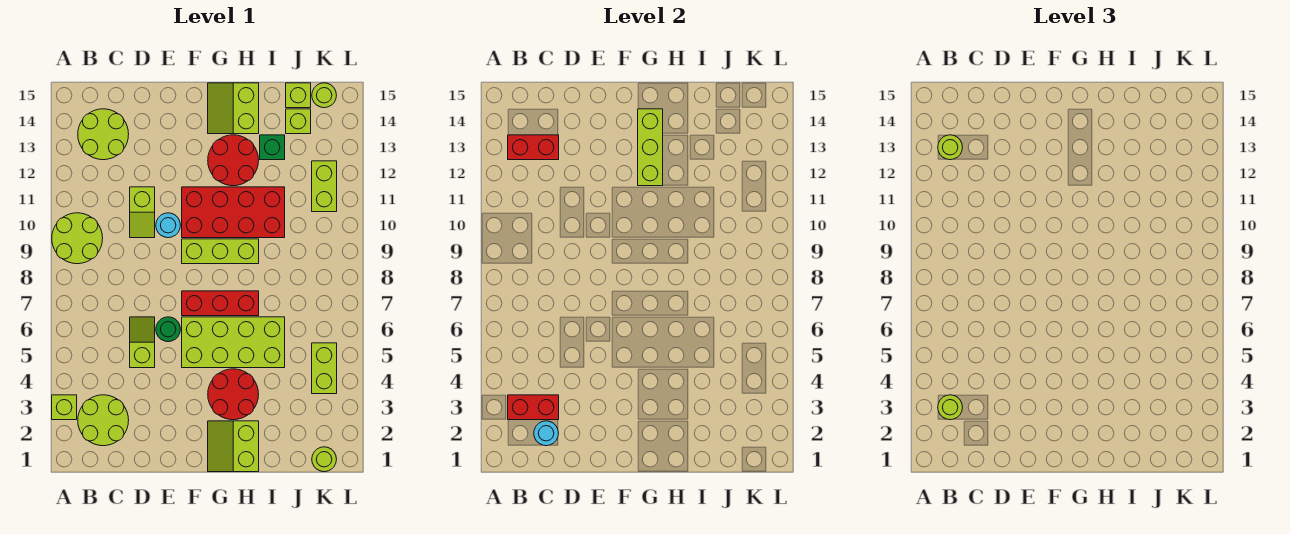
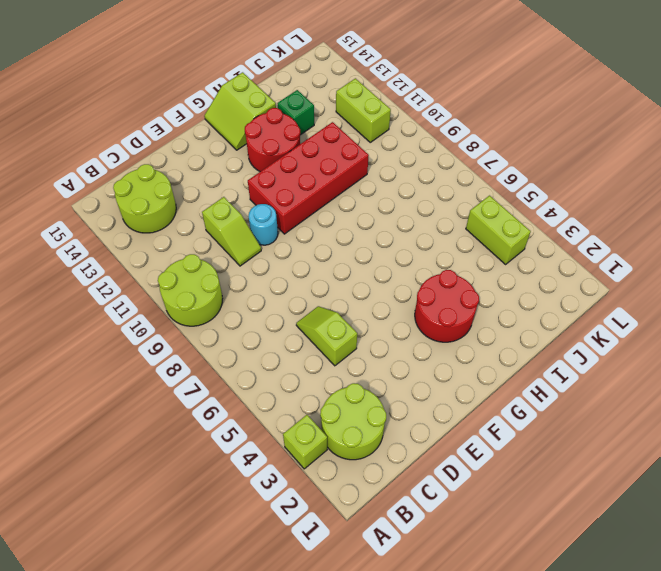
none -> green 1x1 round brick [156,317,181,342]
none -> lime 2x4 brick [182,317,285,368]
none -> red 1x3 brick [182,291,259,316]

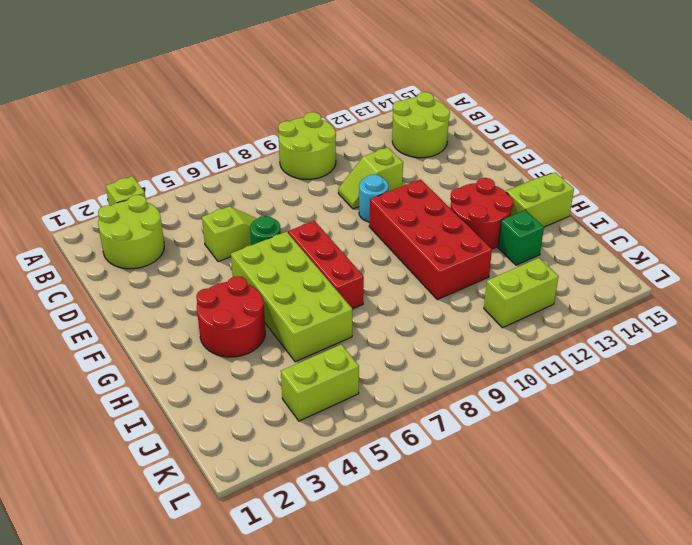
none -> lime 1x3 brick [182,239,259,264]
none -> lime 2x2 slope [208,421,259,472]
none -> lime 1x1 brick [286,109,311,134]

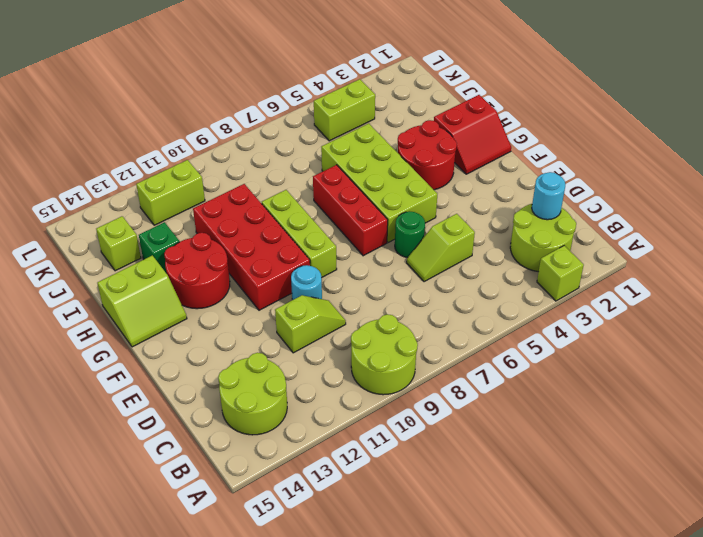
red 2x2 slope [434,95,511,174] -> lime 2x2 slope [208,421,259,472]
none -> lime 1x1 brick [286,83,311,108]
none -> lime 1x1 round brick [312,447,337,472]
none -> lime 1x1 round brick [312,83,337,108]

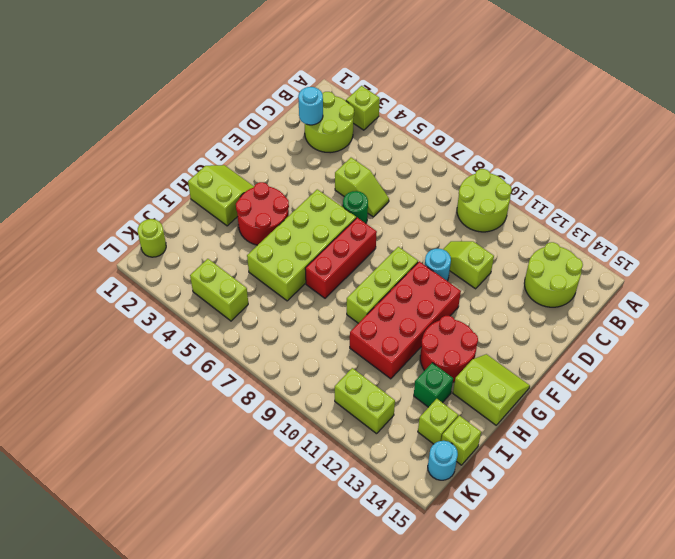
cyan 1x1 round brick [428,441,458,480] -> lime 1x1 round brick [312,83,337,108]
none -> red 1x2 brick [508,395,559,420]
none -> red 1x2 brick [508,135,559,160]
none -> lime 1x3 brick [638,109,663,186]

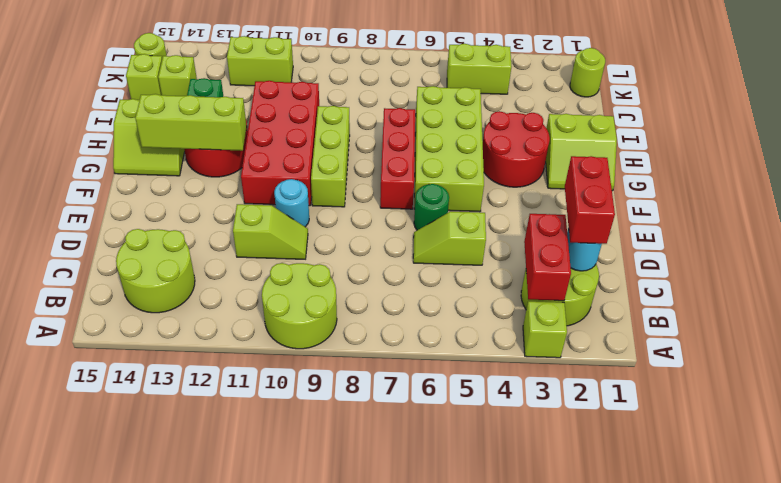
red 1x2 brick [565,156,615,244] -> red 1x2 brick moved to [508,135,559,160]
none -> lime 1x1 round brick [938,395,963,420]
none -> lime 1x1 round brick [938,135,963,160]

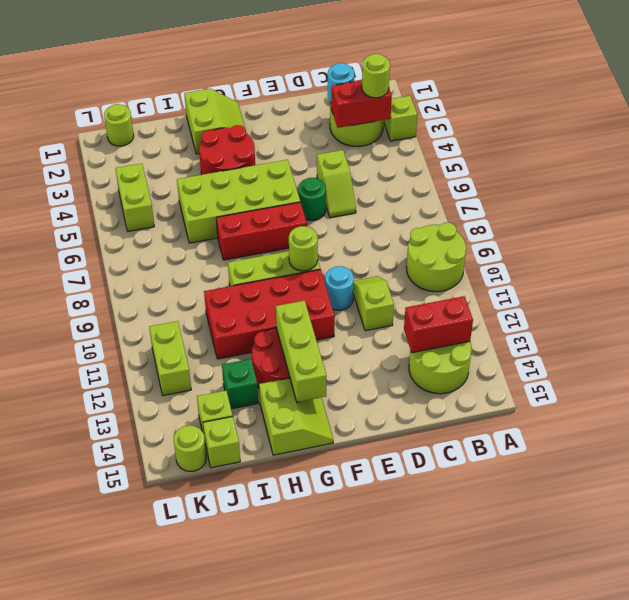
lime 1x1 round brick [289,226,318,271] -> lime 1x1 round brick moved to [938,135,963,160]

